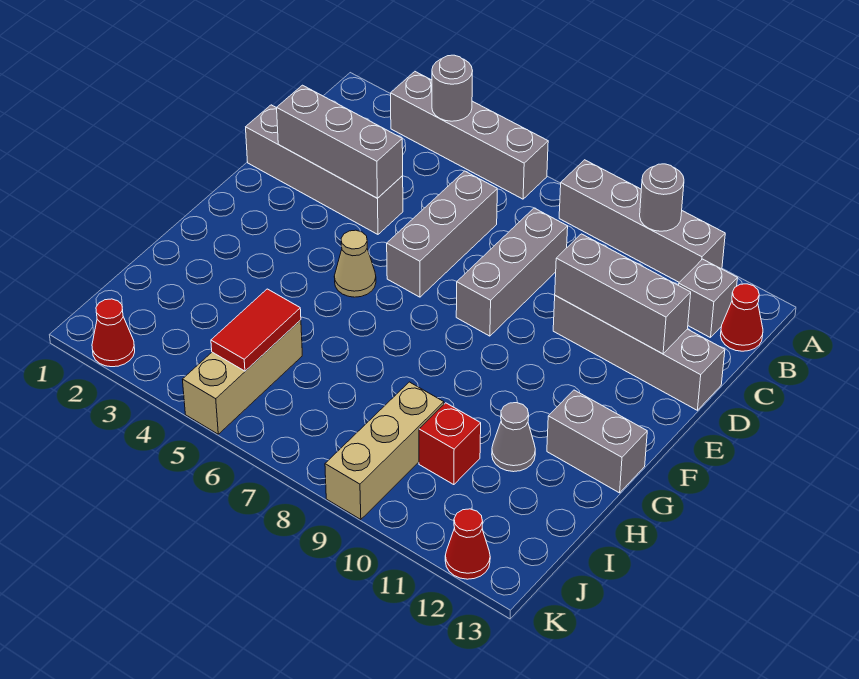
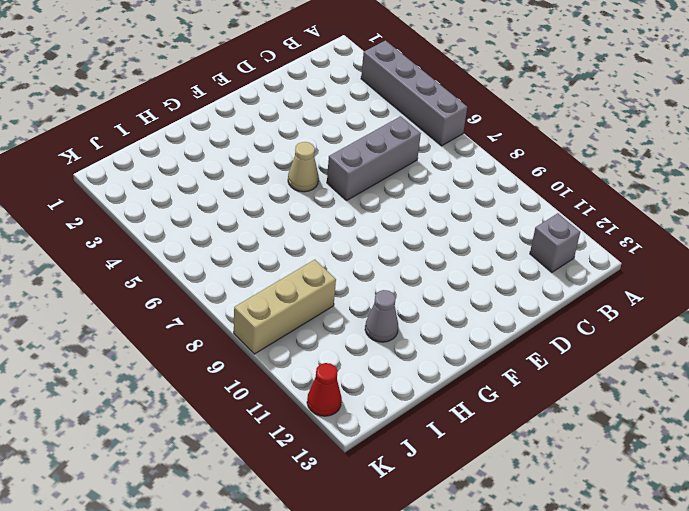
none -> grey 1x4 brick [559,160,725,282]
none -> red 1x1 cone [720,284,763,351]
none -> grey 1x3 brick [456,208,568,336]

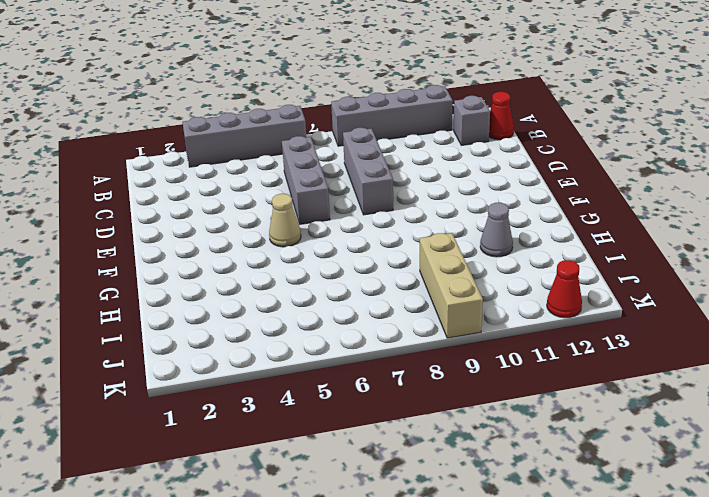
none -> grey 1x4 brick [246,105,403,234]
none -> grey 1x4 brick [553,295,725,410]
none -> grey 1x2 brick [547,390,647,493]

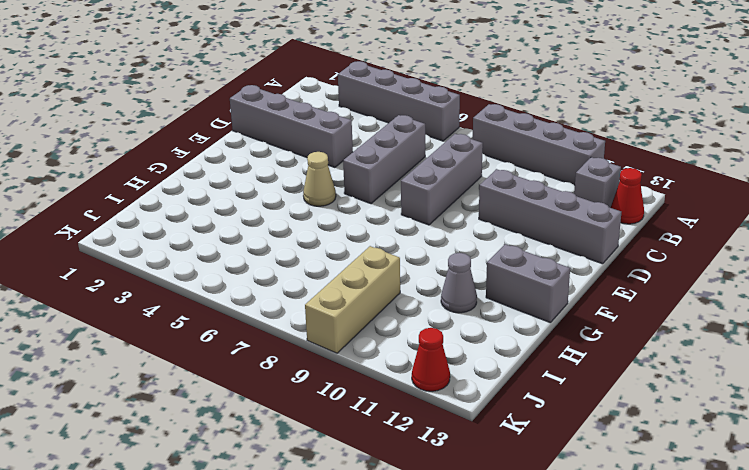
none -> tan 1x3 brick [182,320,302,434]
none -> red 1x1 brick [419,403,481,485]
none -> red 1x1 cone [92,299,135,367]

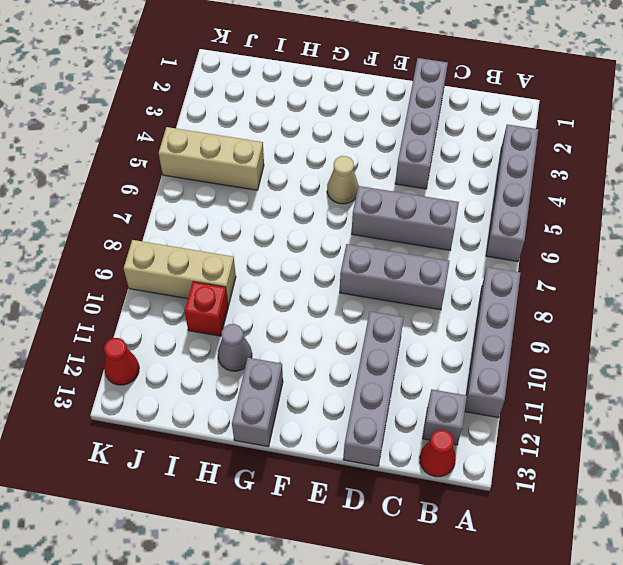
none -> red 1x1 cone [92,299,135,367]
none -> grey 1x1 round brick [432,55,472,121]
none -> grey 1x1 round brick [640,164,684,231]

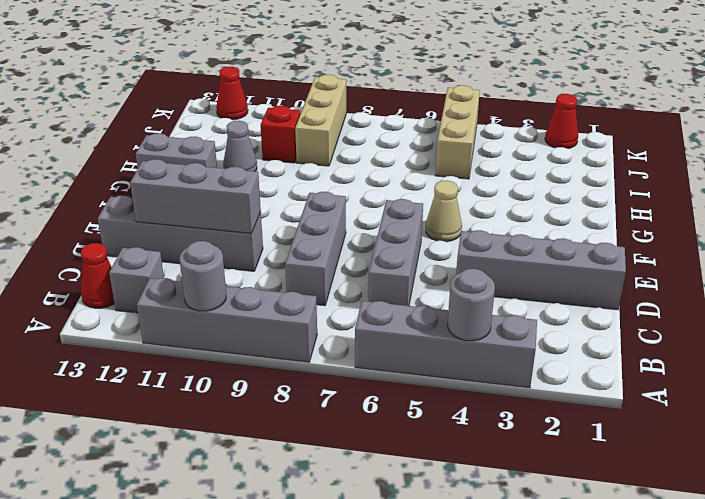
none -> grey 1x3 brick [277,85,403,198]
none -> red 1x2 tile [211,289,301,371]

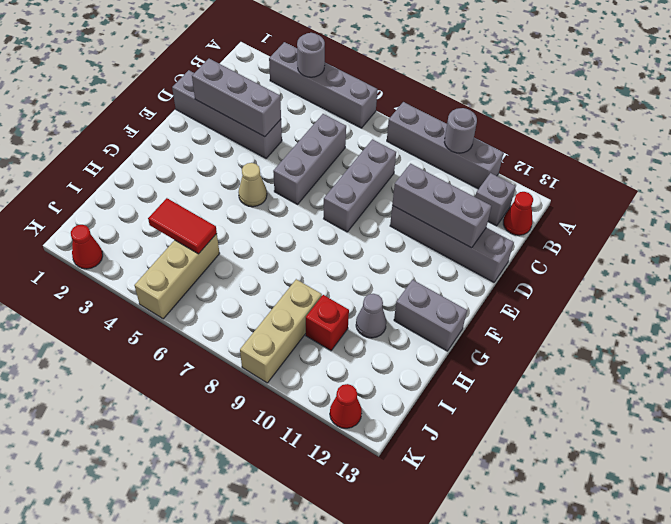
red 1x2 tile [148,198,217,254] -> red 1x2 tile turned to [211,289,301,371]

